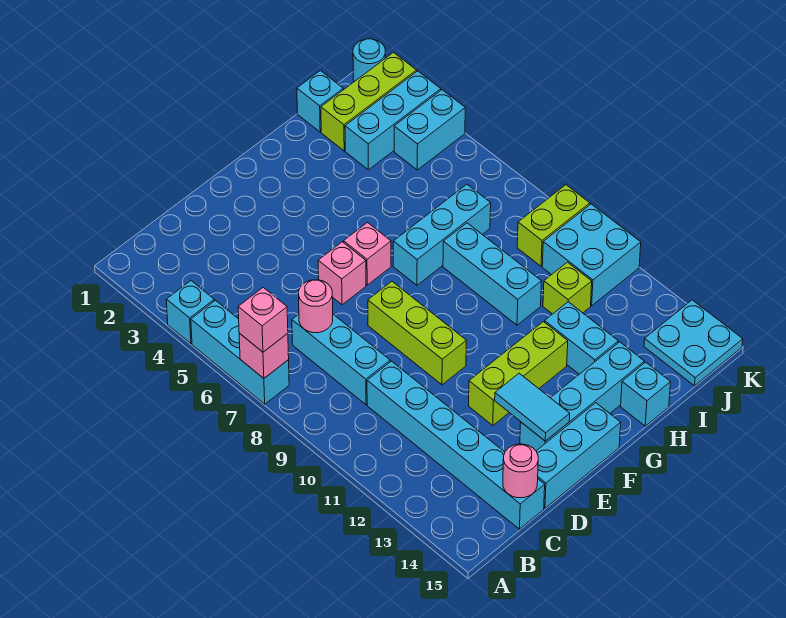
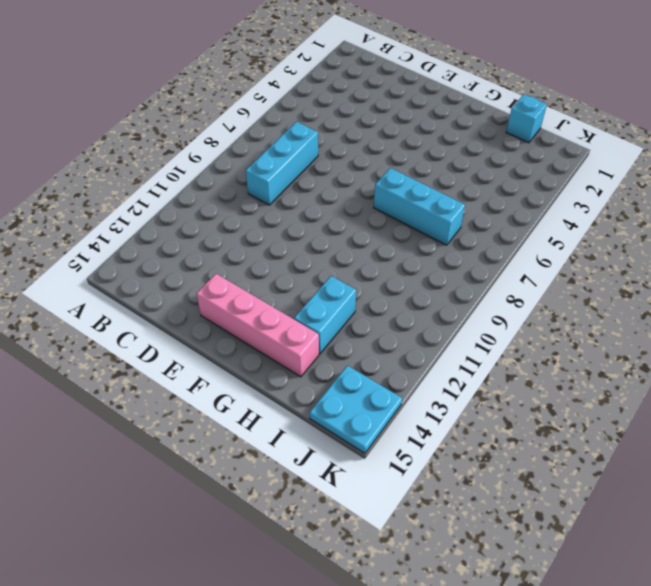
pink 1x4 brick [196,274,319,377] -> cyan 1x4 brick [520,342,644,451]
none -> cyan 1x1 brick [166,281,214,344]
none -> cyan 1x3 brick [191,300,289,404]
none -> cyan 1x6 brick [367,361,545,529]

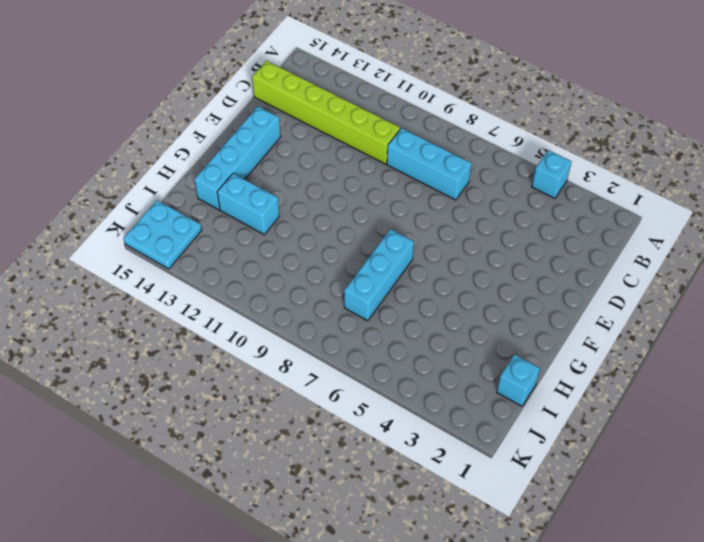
lime 1x6 brick [252,61,400,164] -> cyan 1x6 brick [367,361,545,529]
none -> cyan 1x3 brick [191,300,289,404]
none -> cyan 1x3 brick [536,403,621,508]
none -> pink 1x1 brick [318,242,366,305]

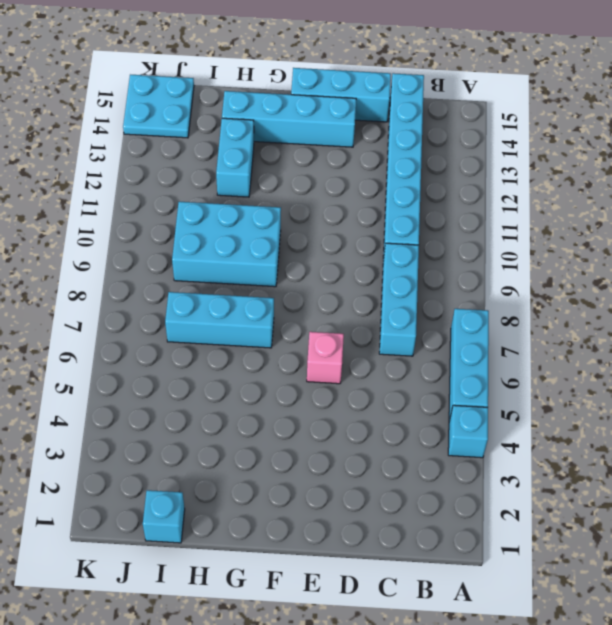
cyan 2x3 brick [172,202,281,287] -> cyan 1x3 brick [443,223,541,325]
none -> lime 1x3 brick [368,282,466,385]
none -> lime 1x3 brick [469,322,568,426]
none -> pink 1x1 brick [344,223,391,285]

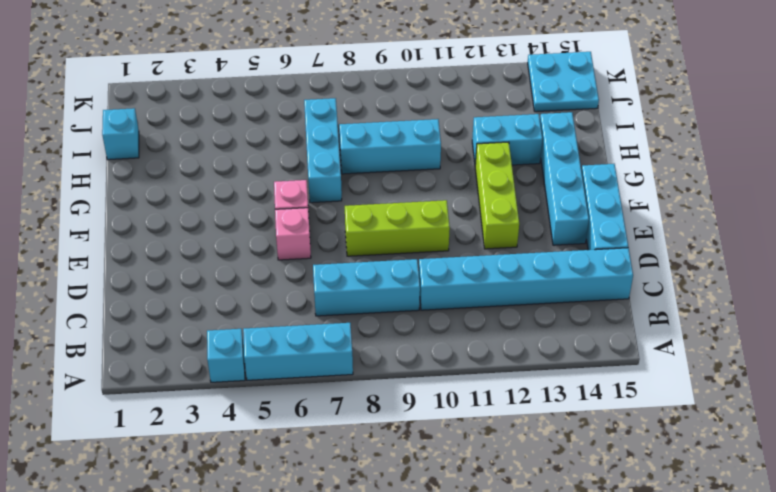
none -> cyan 1x1 brick [621,362,671,426]
none -> lime 1x3 brick [321,53,417,151]
none -> cyan 1x3 brick [345,71,441,170]

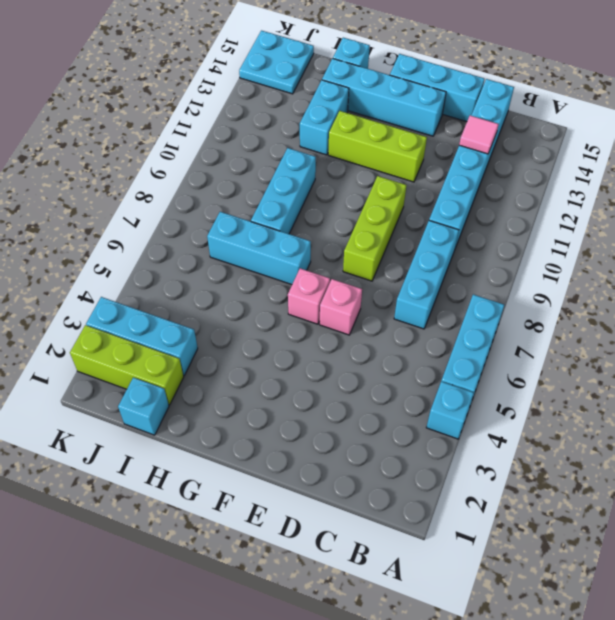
pink 1x1 tile [459,116,499,154] -> none
none -> lime 1x1 brick [543,262,592,314]
none -> cyan 1x2 brick [394,90,465,170]
none -> lime 1x2 brick [517,185,590,266]

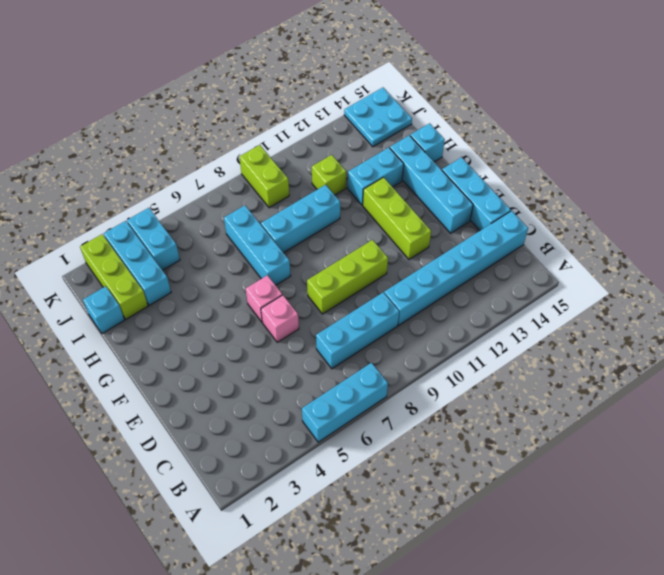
none -> cyan 1x1 brick [166,281,214,344]
none -> cyan 2x2 brick [542,204,641,306]
none -> cyan 1x1 round brick [353,39,385,82]

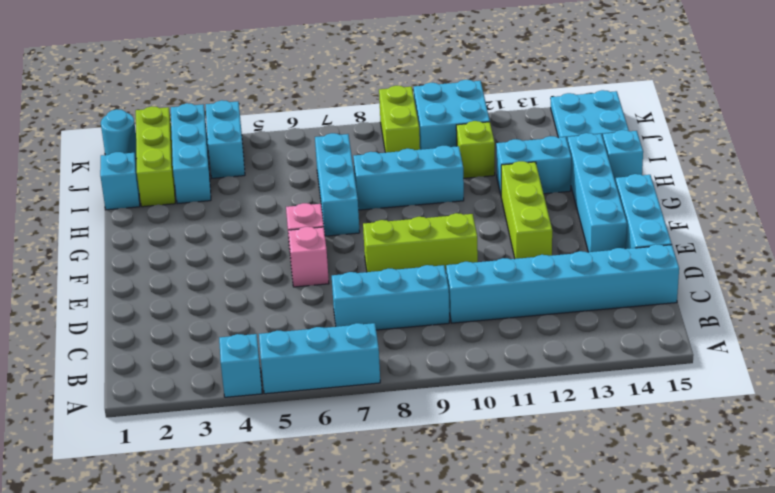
none -> pink 1x1 brick [239,333,289,378]
none -> pink 1x1 round brick [299,280,333,333]
none -> pink 1x1 round brick [503,444,538,498]

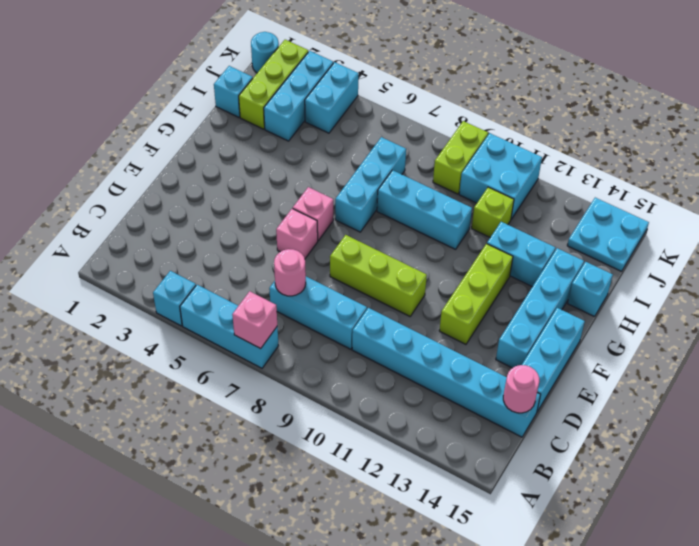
none -> cyan 1x2 tile [495,373,570,441]
none -> pink 1x1 brick [238,288,288,352]

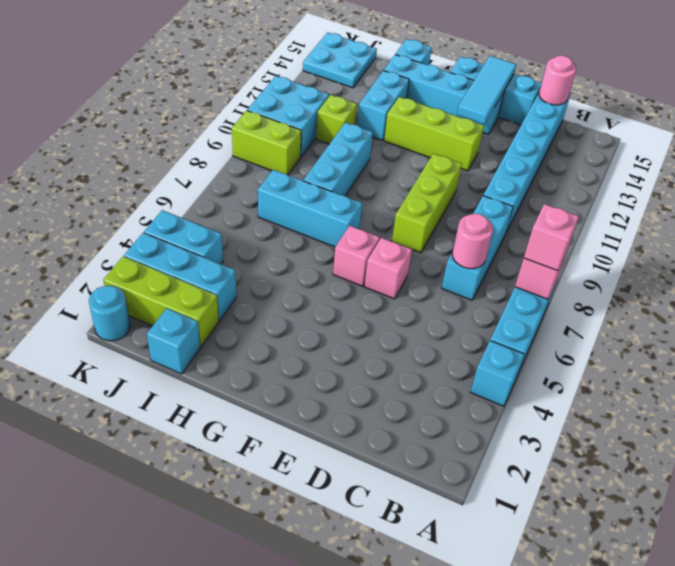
cyan 1x3 tile [457,56,516,124] -> cyan 1x2 tile [495,373,570,441]

